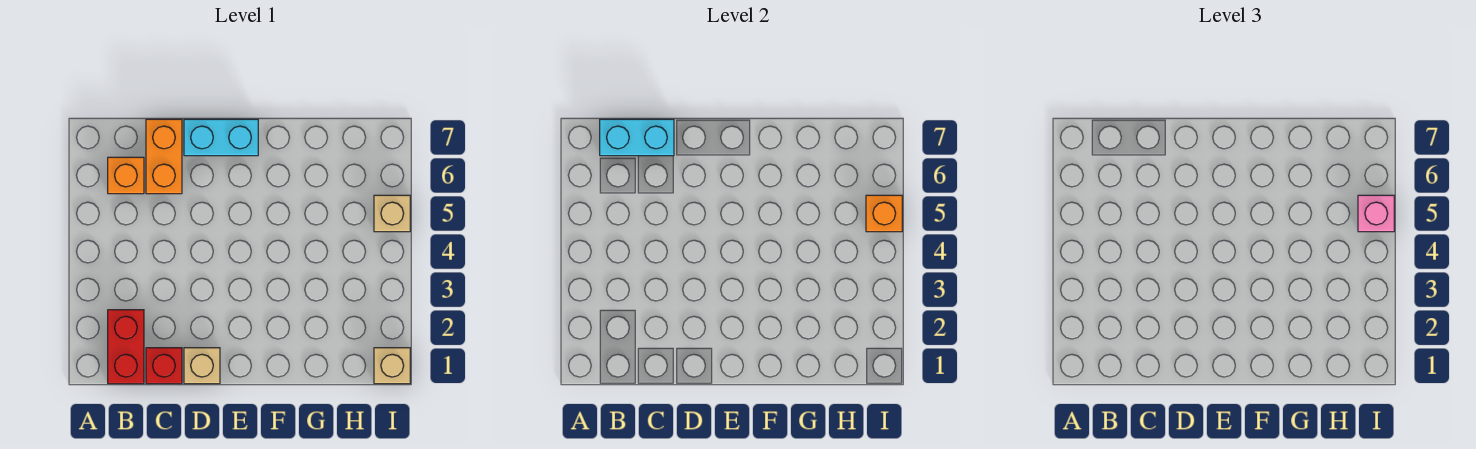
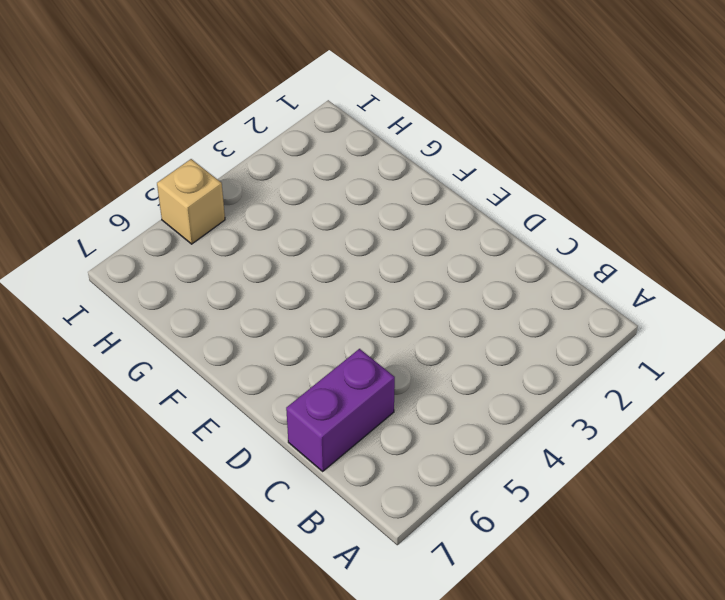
purple 1x2 brick [286,349,395,471] -> orange 1x2 brick [146,119,182,194]
none -> red 1x2 brick [108,310,144,384]
none -> orange 1x1 brick [108,157,144,194]

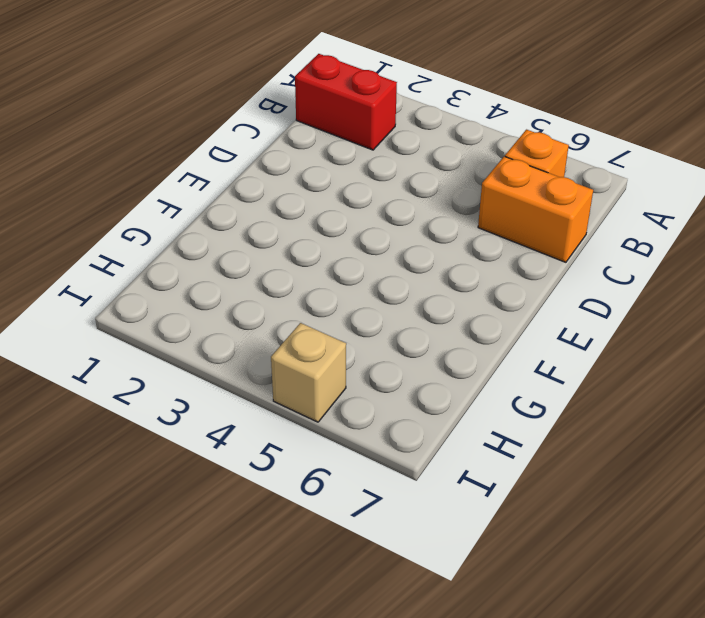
none -> red 1x1 brick [146,348,182,384]
none -> tan 1x1 brick [184,348,220,384]

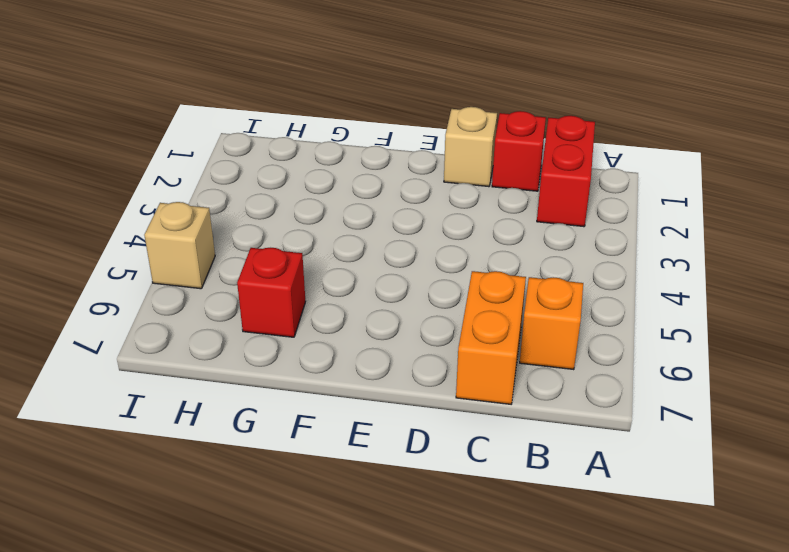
red 1x1 brick [237,248,306,337] -> none
none -> cyan 1x2 brick [184,119,258,156]
none -> tan 1x1 brick [374,348,410,384]

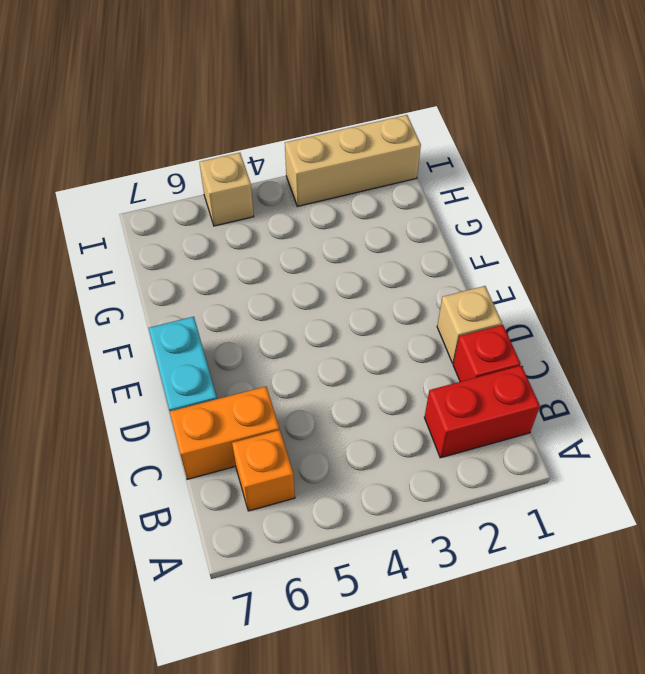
tan 1x3 brick [285,115,421,206] -> tan 1x1 brick [374,348,410,384]
none -> cyan 1x2 brick [600,119,674,156]
none -> orange 1x1 brick [866,195,902,232]

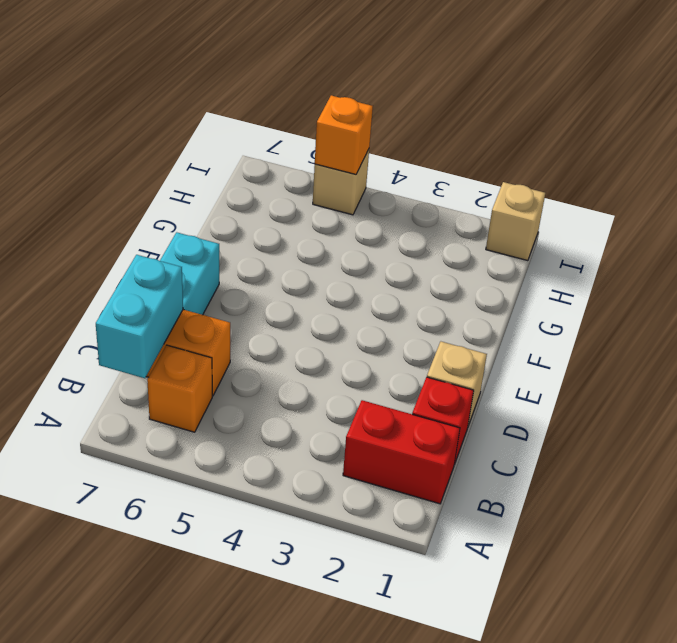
none -> pink 1x1 brick [1358,195,1394,232]

